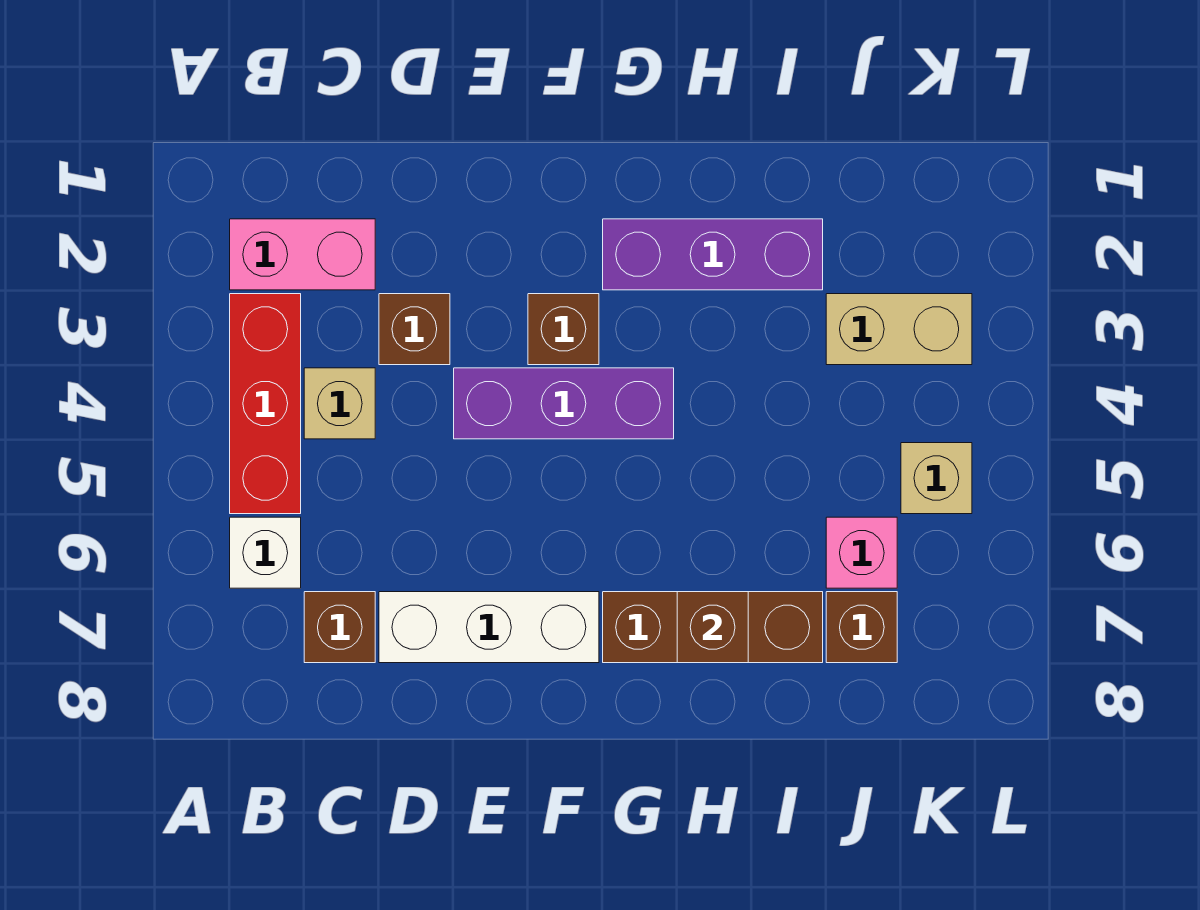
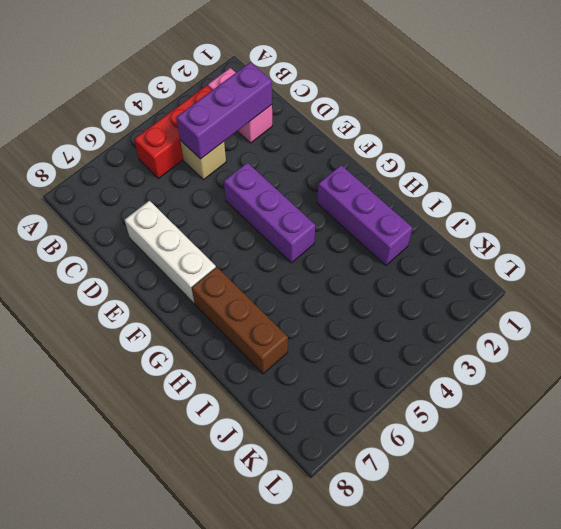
purple 1x3 brick [176,62,272,159] -> none
none -> white 1x1 brick [230,517,301,588]
none -> brown 1x1 brick [304,592,375,663]
none -> brown 1x1 brick [379,294,450,365]

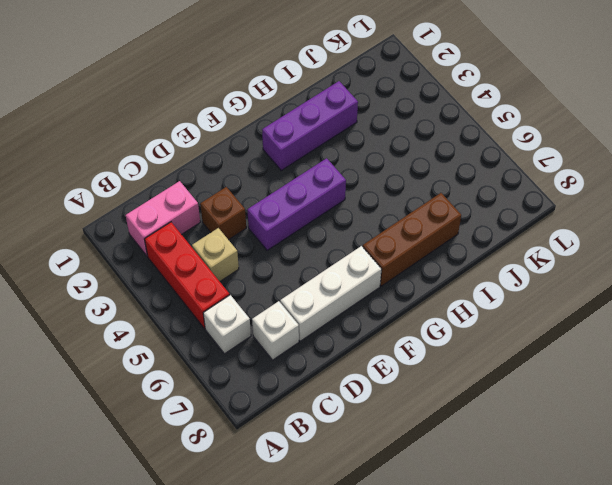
white 1x1 brick [252,301,299,360] -> brown 1x1 brick [304,592,375,663]
none -> brown 1x1 brick [528,294,599,365]
none -> tan 1x2 brick [826,294,972,365]
none -> pink 1x1 brick [826,517,897,588]

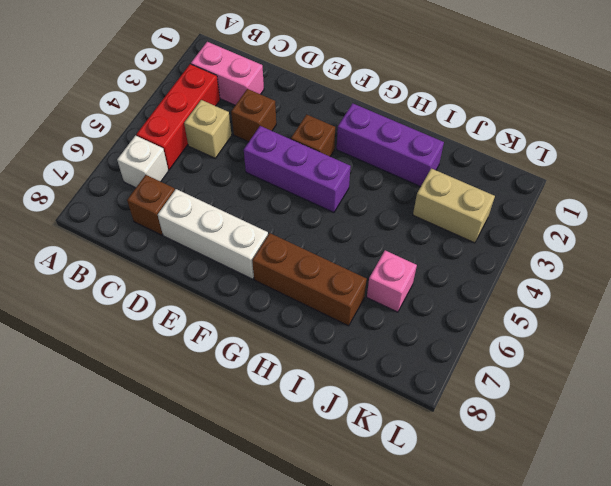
none -> brown 1x1 brick [826,592,897,663]
none -> tan 1x1 brick [901,443,972,514]
none -> brown 1x1 brick [677,592,748,663]

